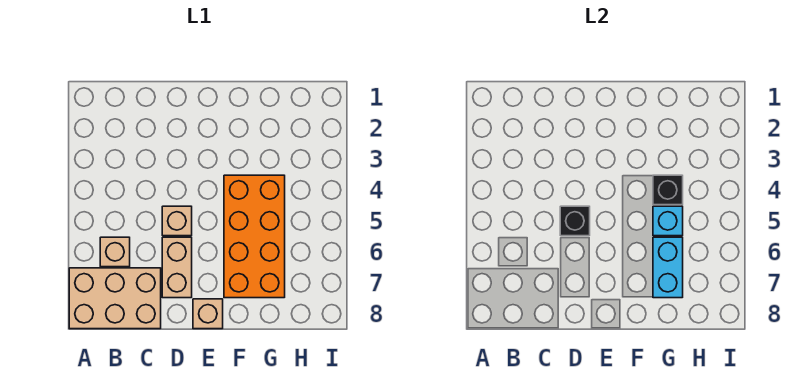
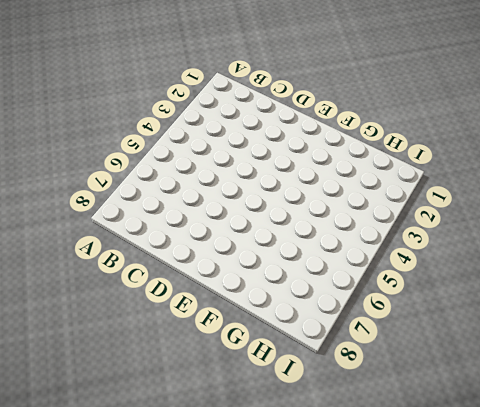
none -> tan 2x3 brick [69,268,161,329]
none -> tan 1x1 brick [100,237,130,267]

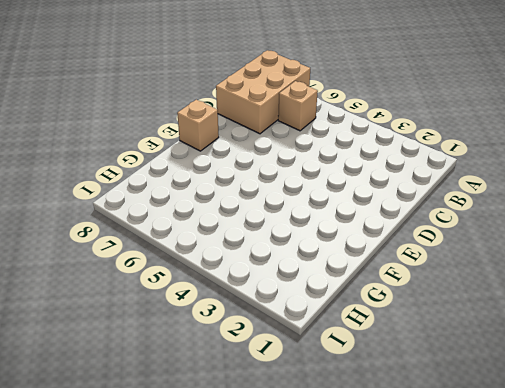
none -> tan 1x1 brick [162,206,192,236]
none -> tan 1x2 brick [162,237,192,298]

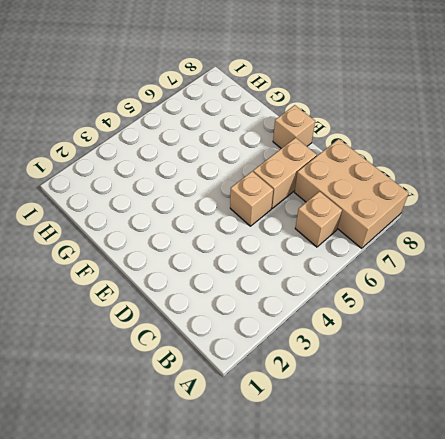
none -> orange 2x4 brick [224,175,285,298]
none -> black 1x1 brick [560,206,590,236]

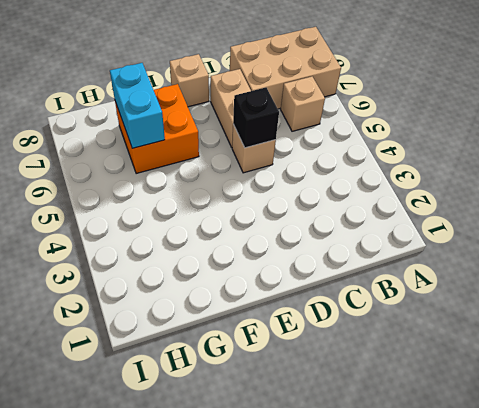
orange 2x2 brick [115,84,199,174] -> orange 2x4 brick [224,175,285,298]
none -> black 1x1 brick [653,175,683,205]
none -> cyan 1x1 brick [653,206,683,236]

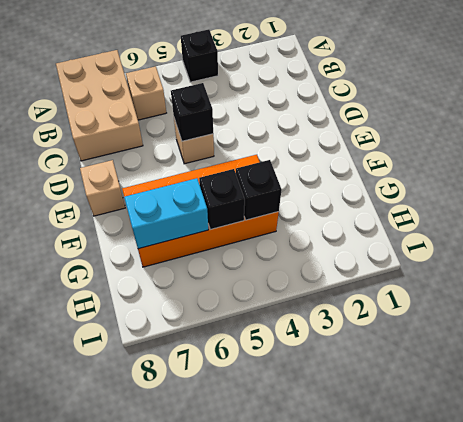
black 1x1 brick [181,29,218,82] -> none
black 1x1 brick [199,169,245,230] -> cyan 1x1 brick [653,206,683,236]
none -> tan 1x2 brick [162,237,192,298]

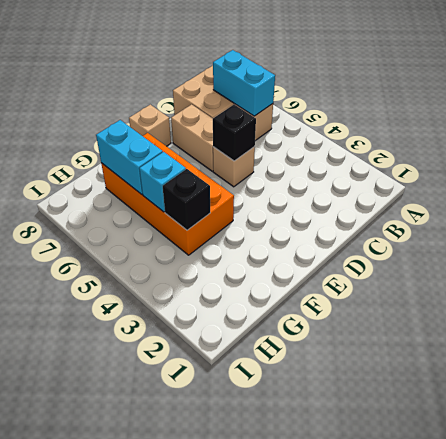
cyan 1x2 brick [213,50,275,116] -> none

